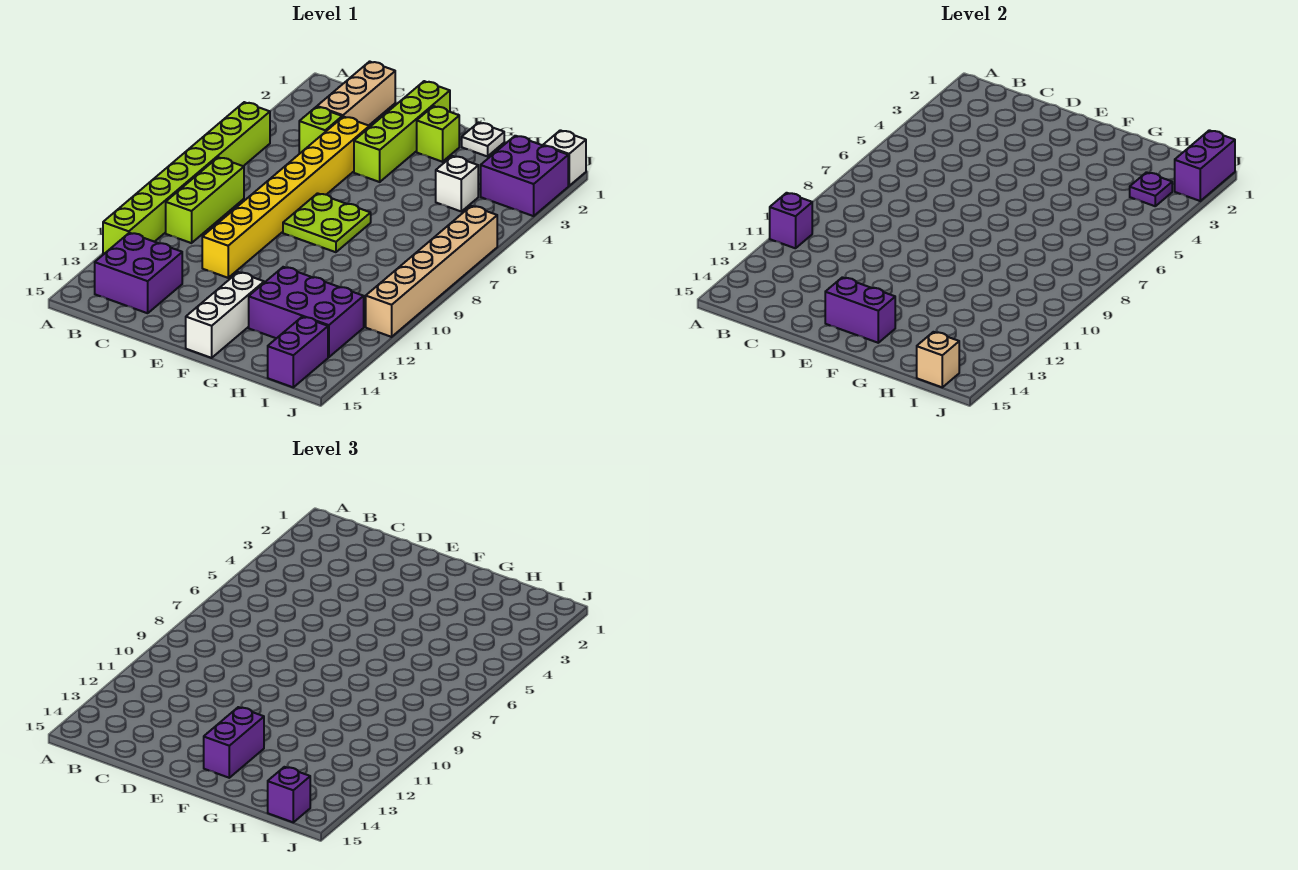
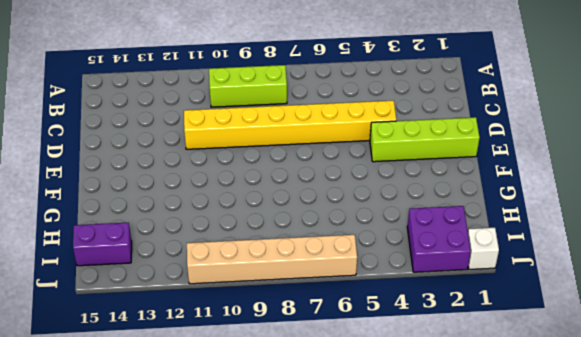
none -> lime 1x8 brick [103,102,270,254]
none -> purple 2x2 brick [95,233,182,313]
none -> tan 1x3 brick [317,61,395,126]

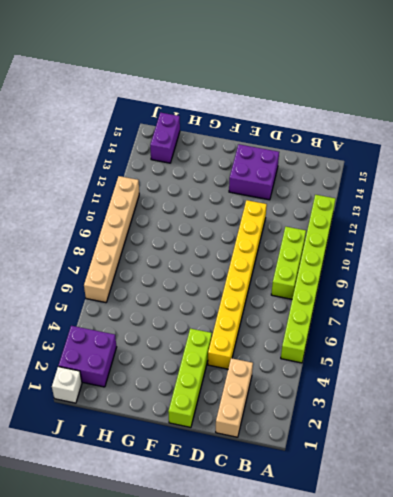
purple 2x2 brick [229,144,279,200] -> purple 2x2 brick moved to [95,233,182,313]
none -> lime 1x1 brick [299,107,342,153]
none -> lime 2x2 plate [283,193,371,252]
none -> lime 1x1 brick [417,106,459,162]

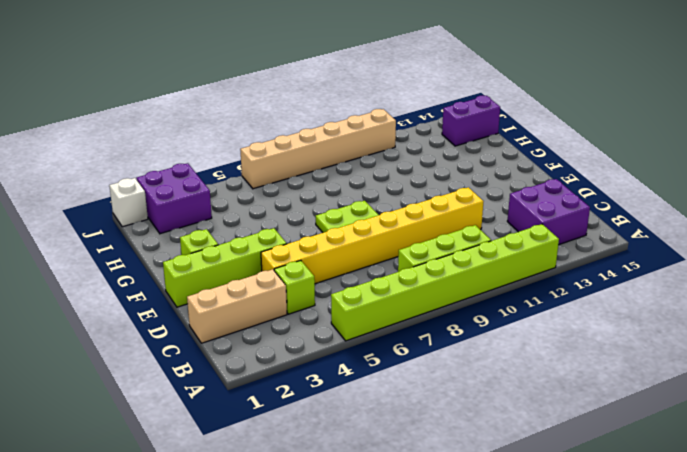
none -> white 1x3 brick [186,272,264,358]
none -> white 1x1 plate [462,123,504,156]
none -> purple 2x3 brick [249,267,364,357]

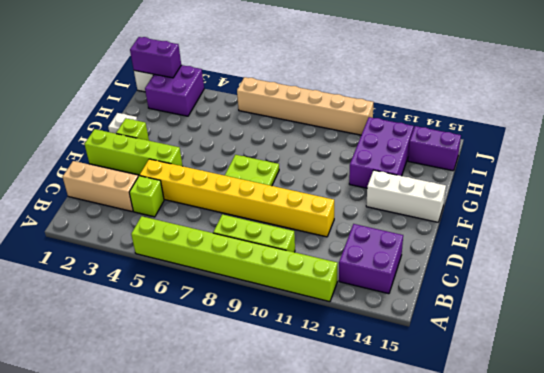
none -> white 1x1 brick [436,156,478,211]
none -> purple 1x1 brick [770,193,812,248]
none -> purple 1x2 brick [825,277,895,343]

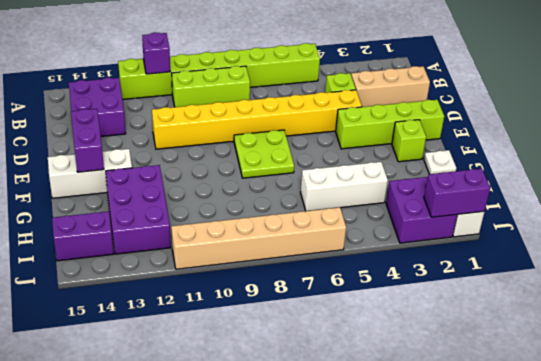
white 1x3 brick [301,162,388,211] -> white 1x1 brick [436,156,478,211]
none -> purple 1x1 plate [1130,172,1172,206]
none -> tan 1x1 brick [917,332,959,387]
none -> purple 1x2 brick [204,707,264,778]

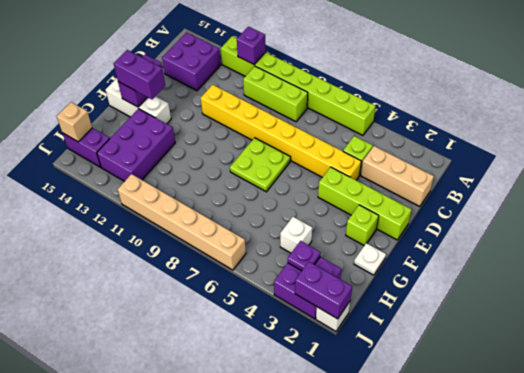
none -> purple 1x1 brick [268,767,310,822]

